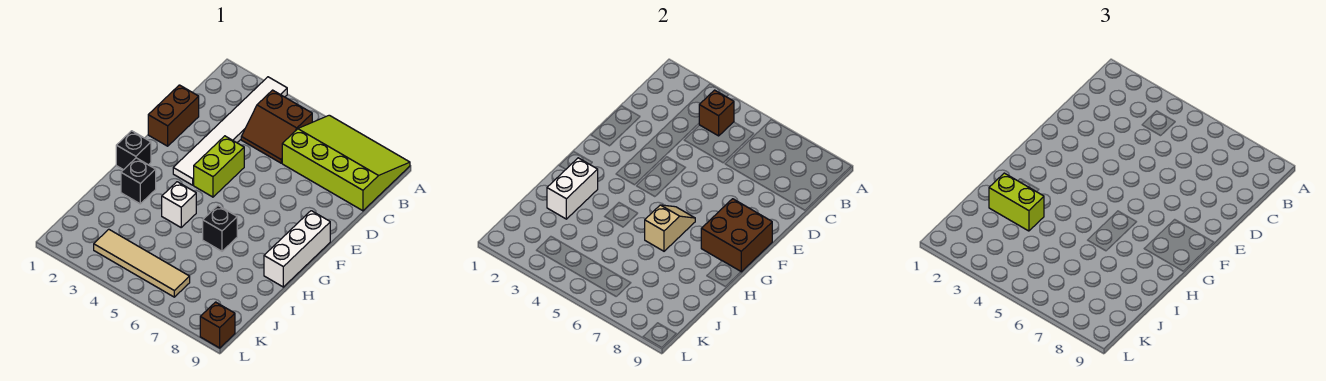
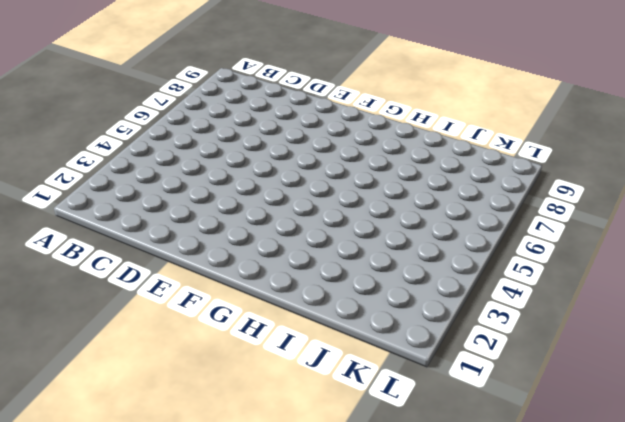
none -> white 1x6 tile [173,77,287,185]
none -> lime 3x4 slope [282,115,410,211]
none -> brown 2x2 slope [241,90,312,163]

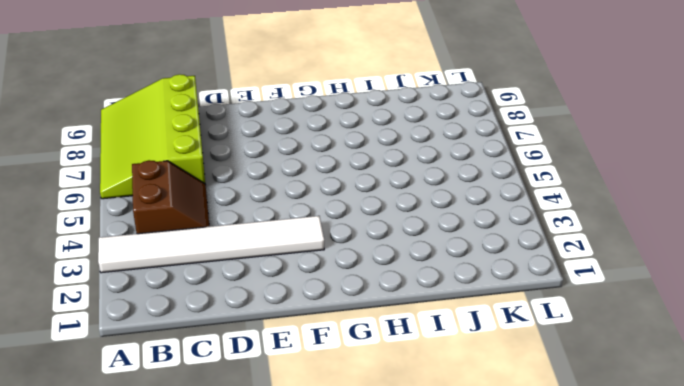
none -> brown 1x2 brick [148,85,199,146]
none -> lime 1x2 brick [194,136,244,197]
none -> white 1x3 brick [264,211,330,287]

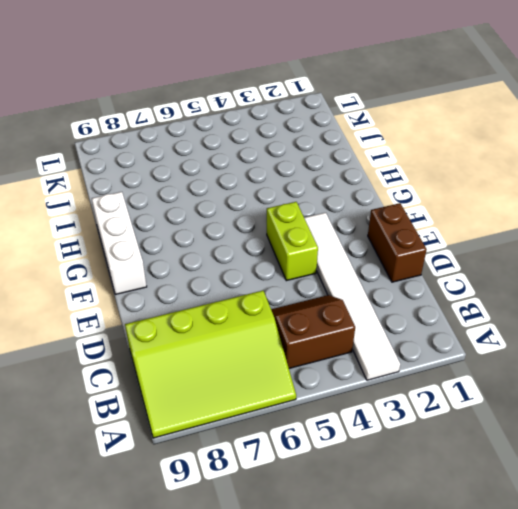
none -> black 1x1 brick [116,131,151,170]
none -> black 1x1 brick [121,158,156,204]
none -> white 1x1 brick [162,182,196,227]

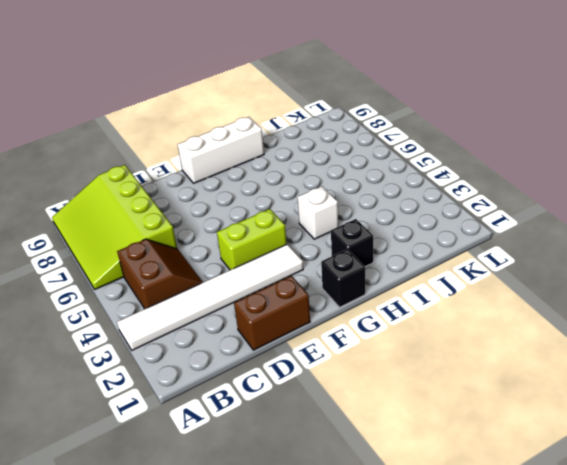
none -> black 1x1 brick [203,206,237,251]
none -> tan 1x4 tile [94,229,190,297]
none -> brown 1x1 brick [200,302,235,348]

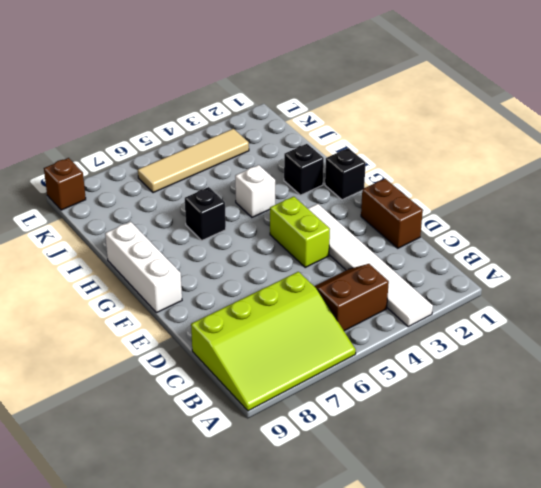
none -> brown 1x1 brick [699,90,734,136]
none -> brown 2x2 brick [701,199,772,272]
none -> tan 1x2 slope [645,205,695,251]

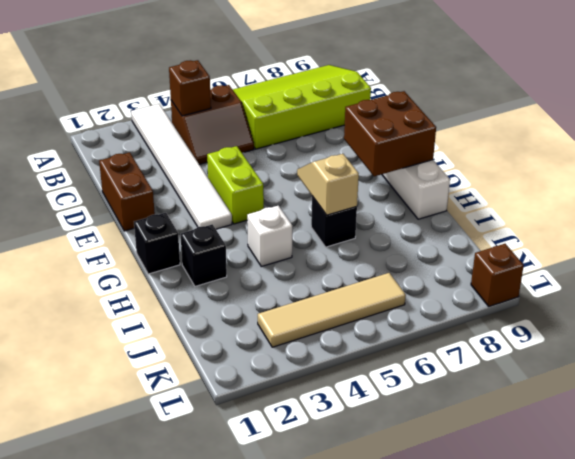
none -> white 1x2 brick [547,158,598,219]
none -> lime 1x2 brick [989,173,1044,231]

